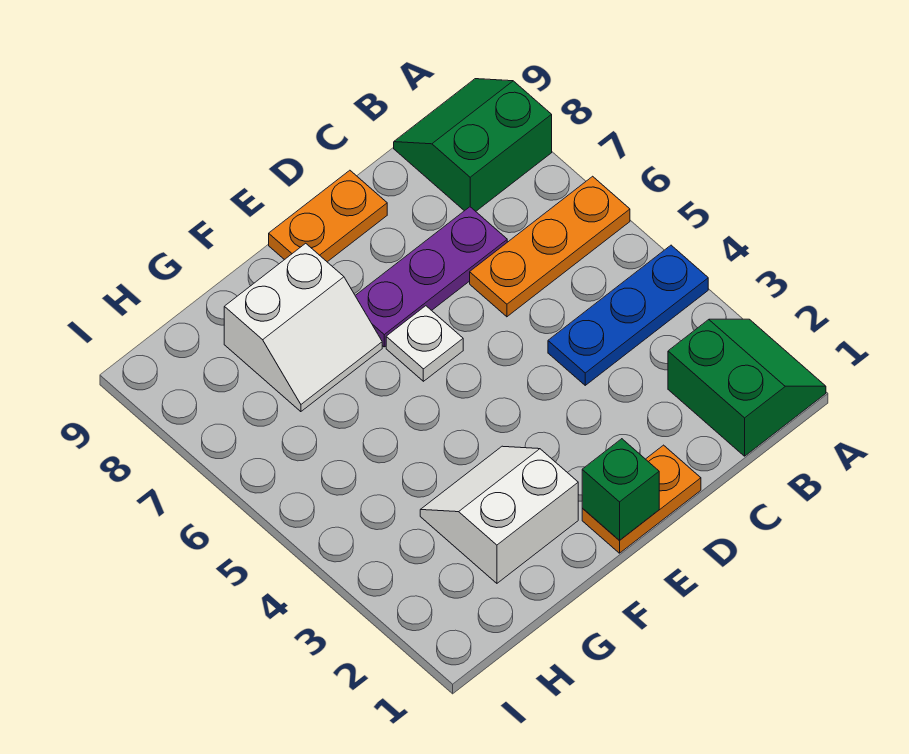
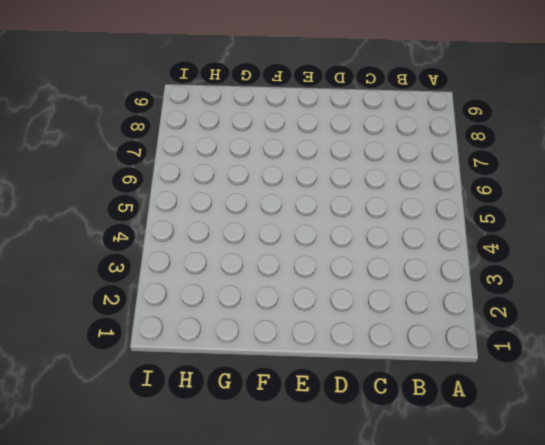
none -> green 2x2 slope [668,319,826,456]
none -> blue 1x3 plate [548,245,708,385]

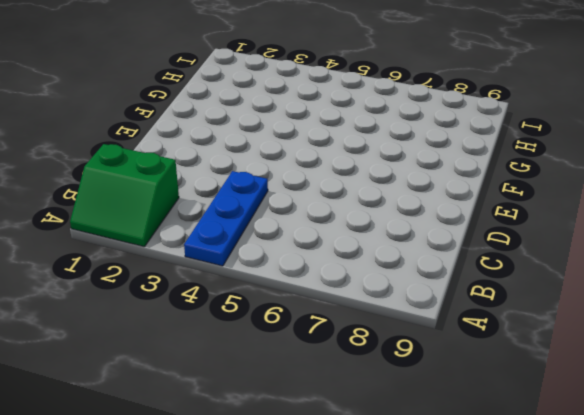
none -> orange 1x3 plate [470,176,630,317]
none -> green 2x2 slope [394,79,552,211]

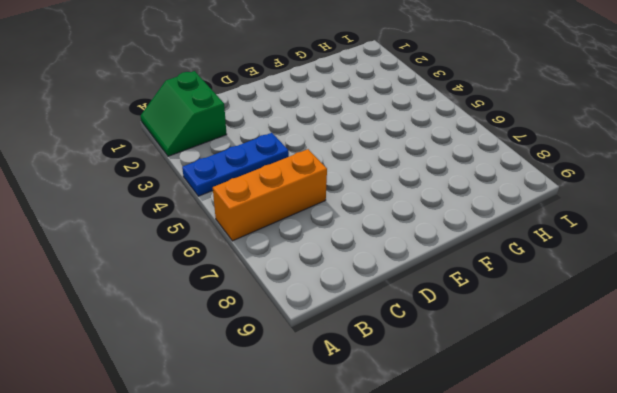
orange 1x3 brick [213,149,327,241] -> orange 1x3 plate [470,176,630,317]
none -> green 2x2 slope [394,79,552,211]
none -> purple 1x3 plate [355,207,507,347]

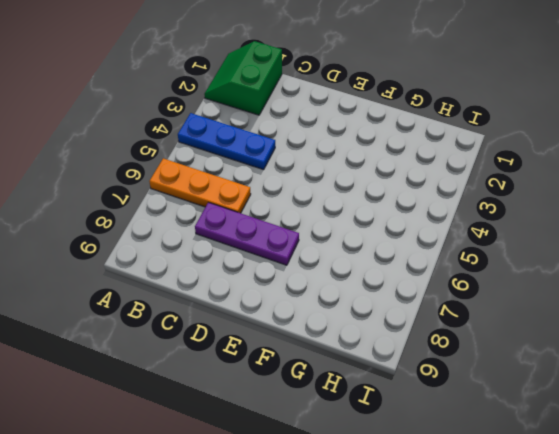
none -> green 2x2 slope [394,79,552,211]
none -> orange 1x2 plate [582,445,701,553]

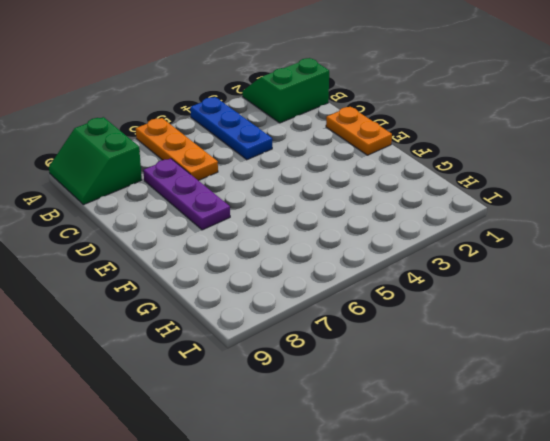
none -> orange 1x2 plate [269,170,387,262]
none -> white 1x1 plate [386,306,463,381]

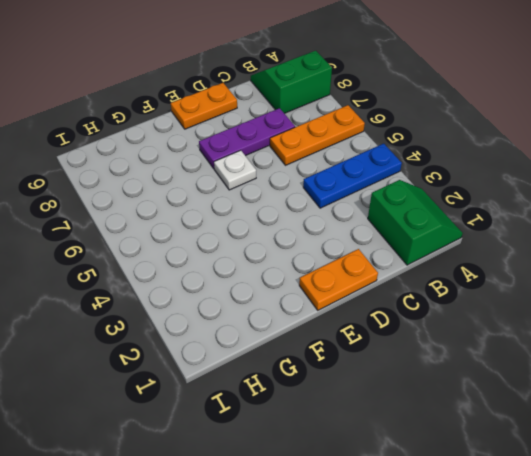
none -> white 2x2 slope [420,446,578,583]
none -> white 2x2 slope [224,243,382,412]

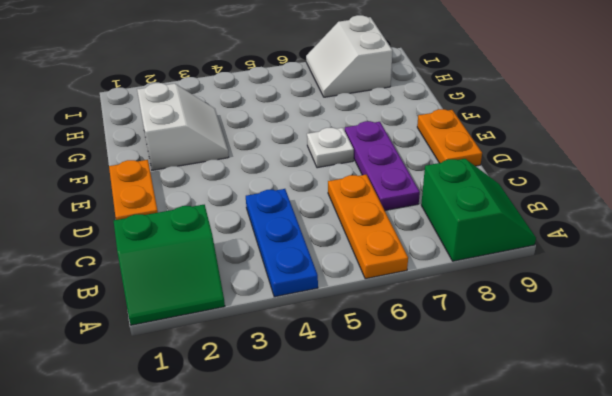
white 2x2 slope [306,15,393,97] -> white 2x2 slope moved to [224,243,382,412]
none -> green 1x1 brick [582,439,659,541]

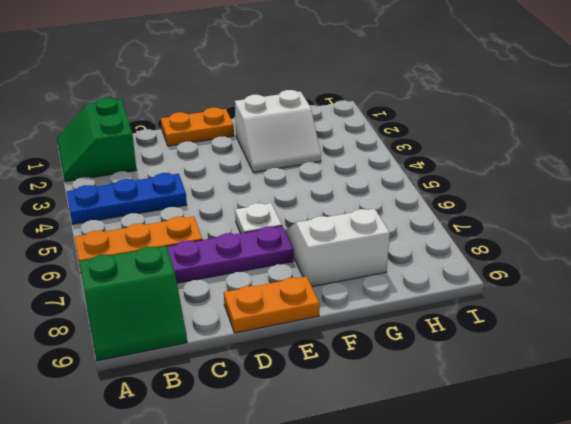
none -> green 1x1 brick [582,439,659,541]

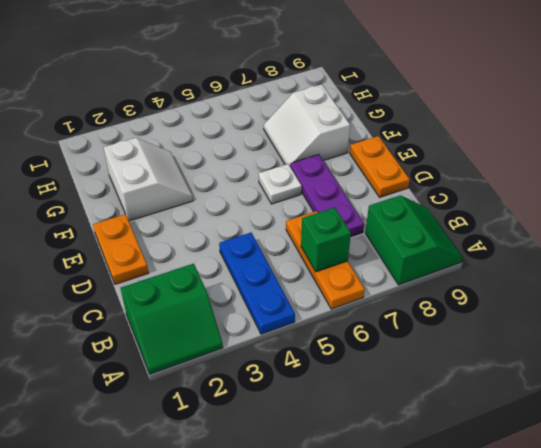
green 1x1 brick [301,207,351,272] -> green 1x1 brick moved to [582,439,659,541]

